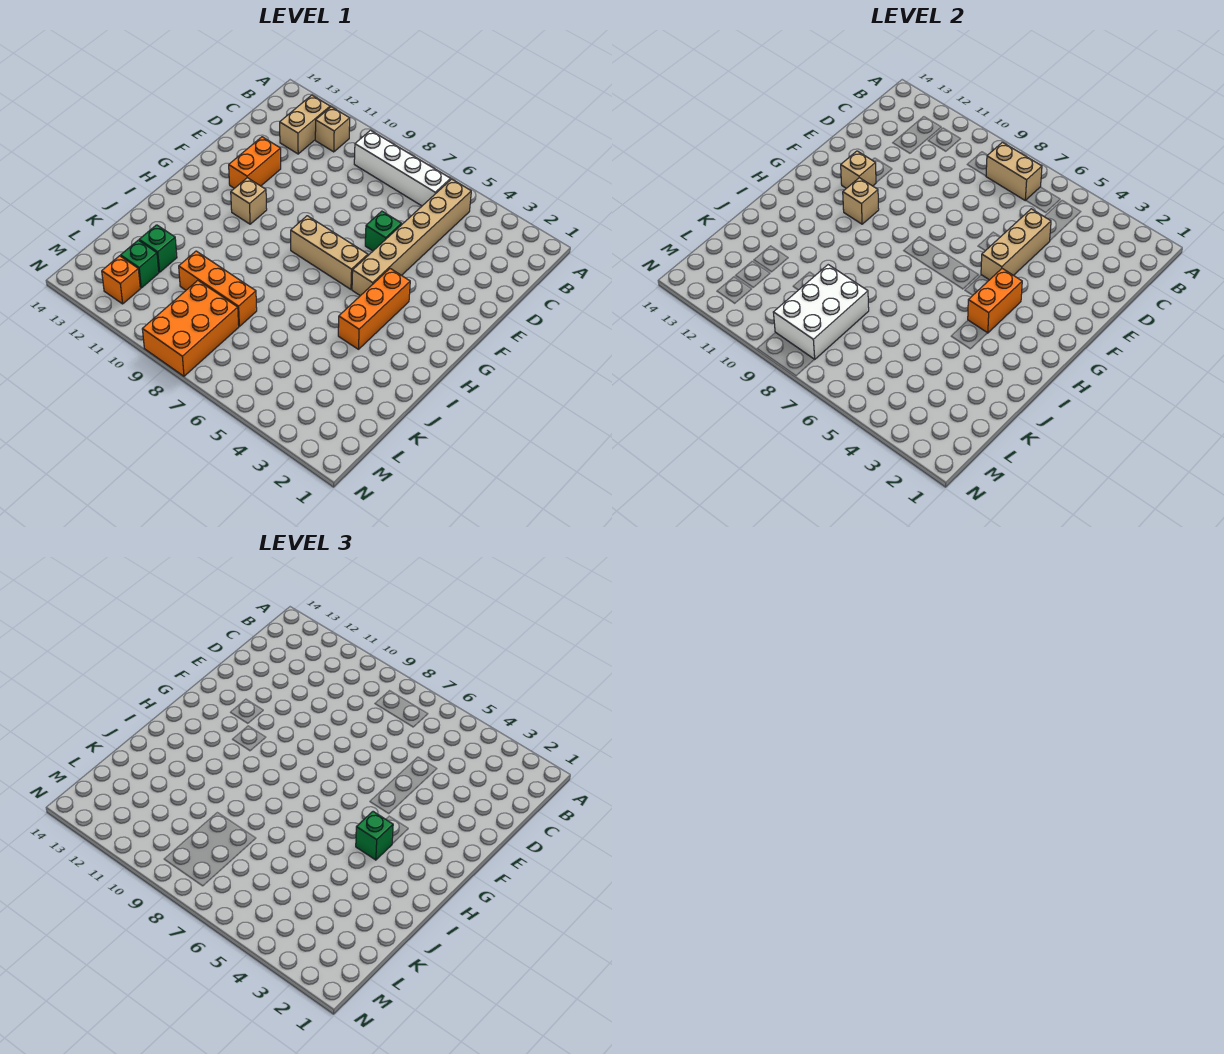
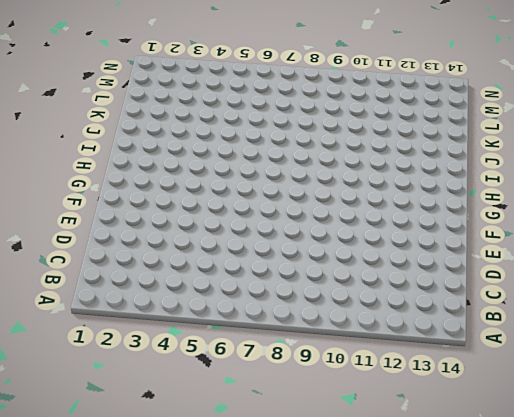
none -> tan 1x6 brick [352,179,471,296]
none -> white 1x4 brick [354,130,451,206]
none -> tan 1x1 brick [315,107,350,152]

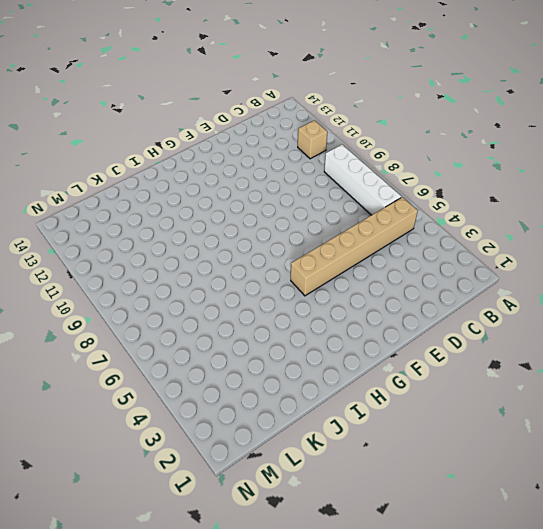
none -> tan 1x2 brick [280,95,330,154]
none -> green 1x1 brick [365,211,402,251]
none -> orange 1x2 brick [229,137,281,188]

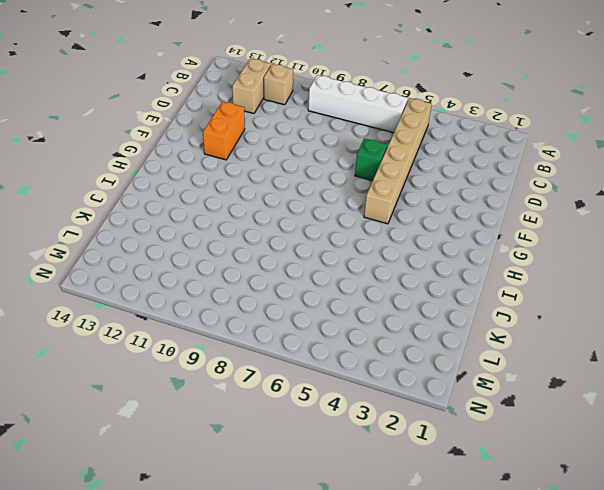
none -> orange 1x3 brick [338,269,410,349]
none -> tan 1x3 brick [291,216,368,289]
none -> tan 1x1 brick [231,178,267,224]

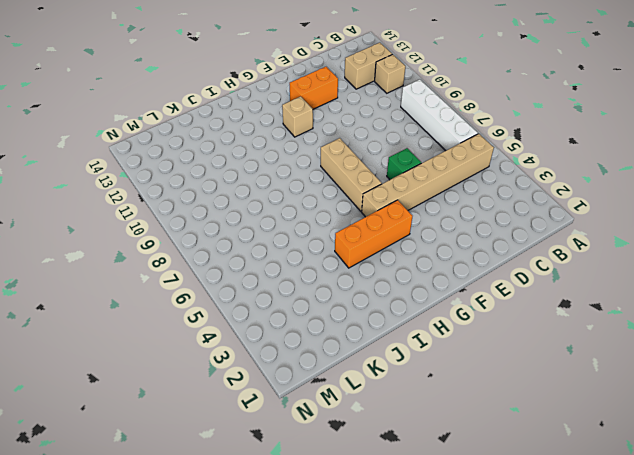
none -> orange 1x3 brick [179,251,257,326]
none -> green 1x1 brick [139,225,177,272]
none -> orange 2x3 brick [142,281,239,376]

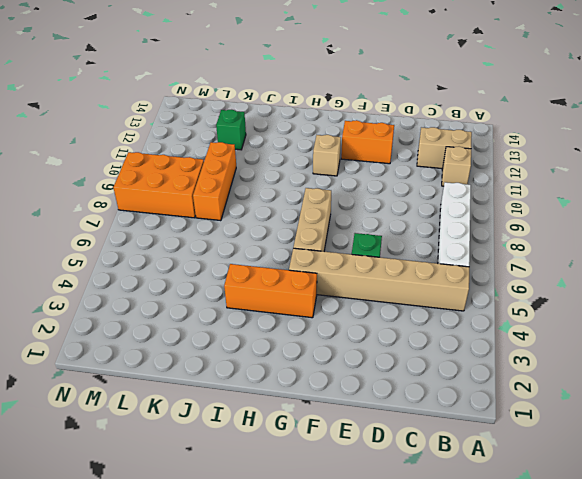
none -> green 1x1 brick [121,240,159,288]
none -> orange 1x1 brick [102,256,140,304]
none -> tan 1x2 brick [986,142,1042,200]

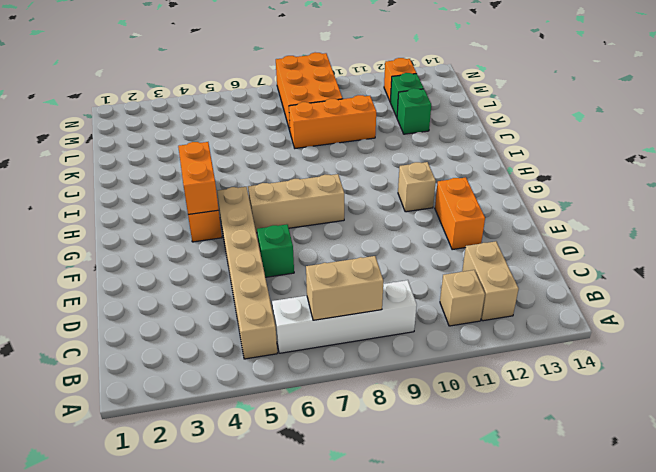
none -> tan 1x3 brick [981,209,1051,280]
none -> tan 1x1 brick [841,151,876,188]
none -> tan 1x1 brick [843,178,879,224]

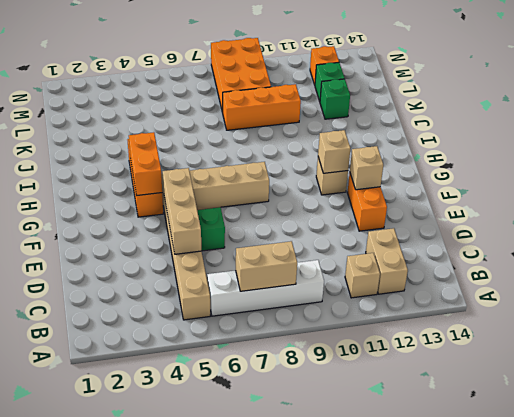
none -> white 2x3 brick [773,265,869,359]
none -> green 1x1 brick [356,812,393,860]

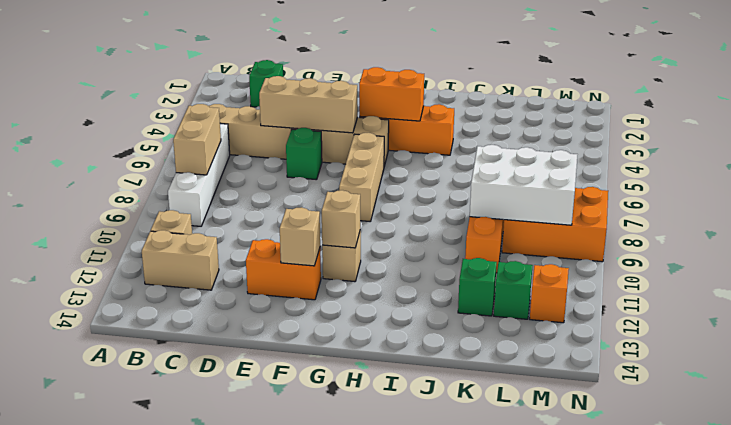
green 1x1 brick [249,60,283,107] -> green 1x1 brick moved to [356,812,393,860]

